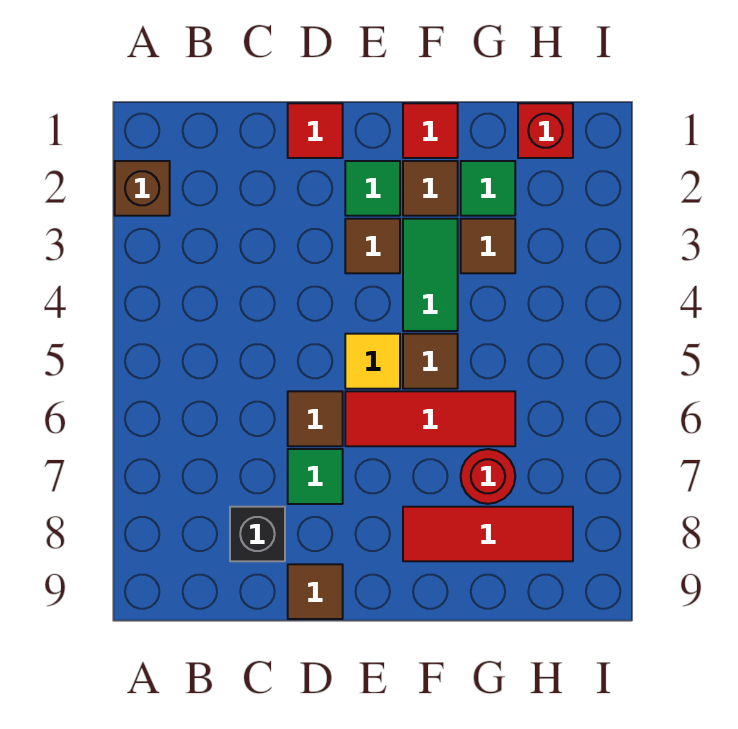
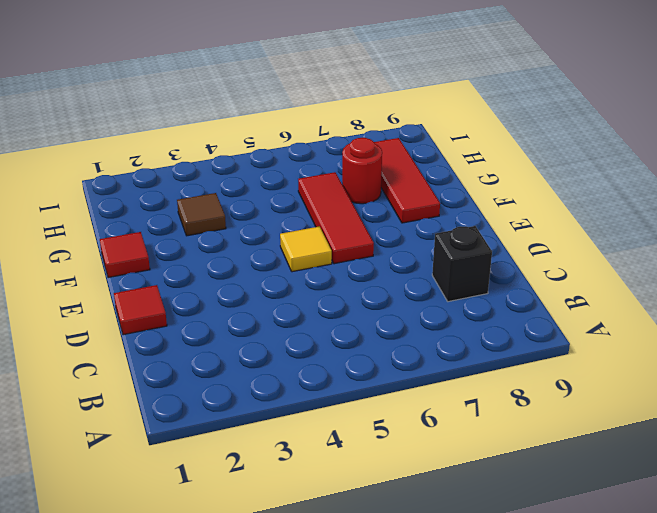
none -> brown 1x1 brick [115,161,170,216]
none -> brown 1x1 tile [288,391,343,446]
none -> green 1x1 tile [288,449,343,504]

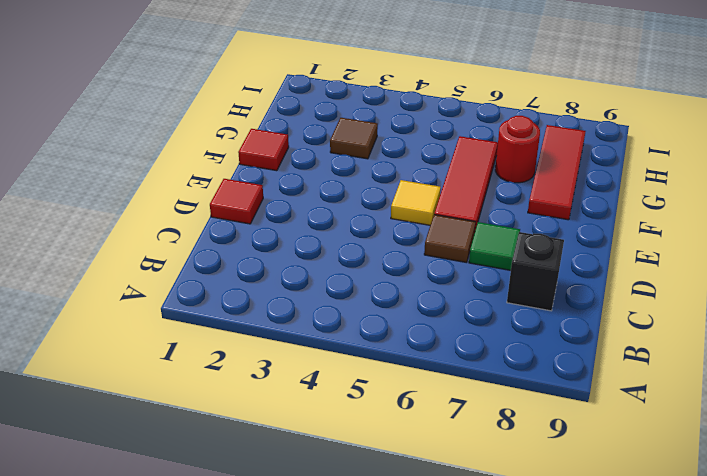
none -> brown 1x1 brick [115,161,170,216]
none -> brown 1x1 tile [288,564,343,619]
none -> green 1x1 tile [345,161,400,216]

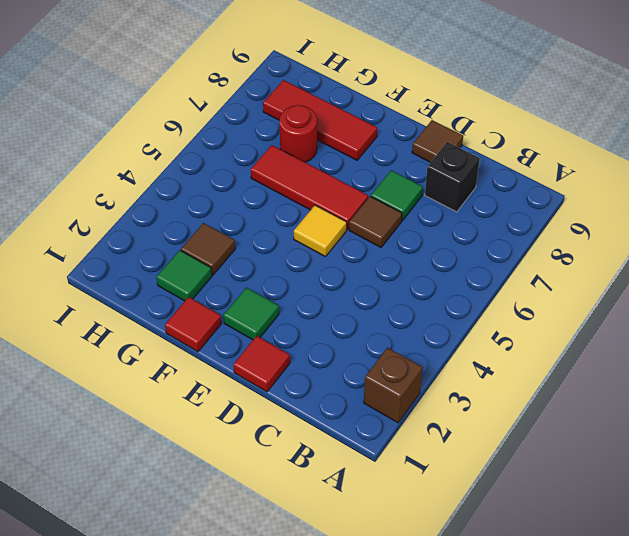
none -> brown 1x1 tile [345,219,400,273]
none -> brown 1x1 tile [403,161,458,216]
none -> green 1x2 tile [403,219,458,331]

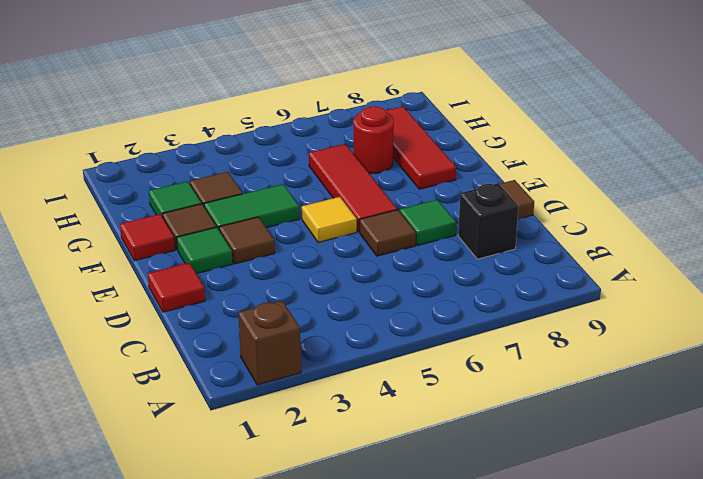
none -> brown 1x1 tile [403,334,458,389]
none -> red 1x1 brick [518,103,573,158]

